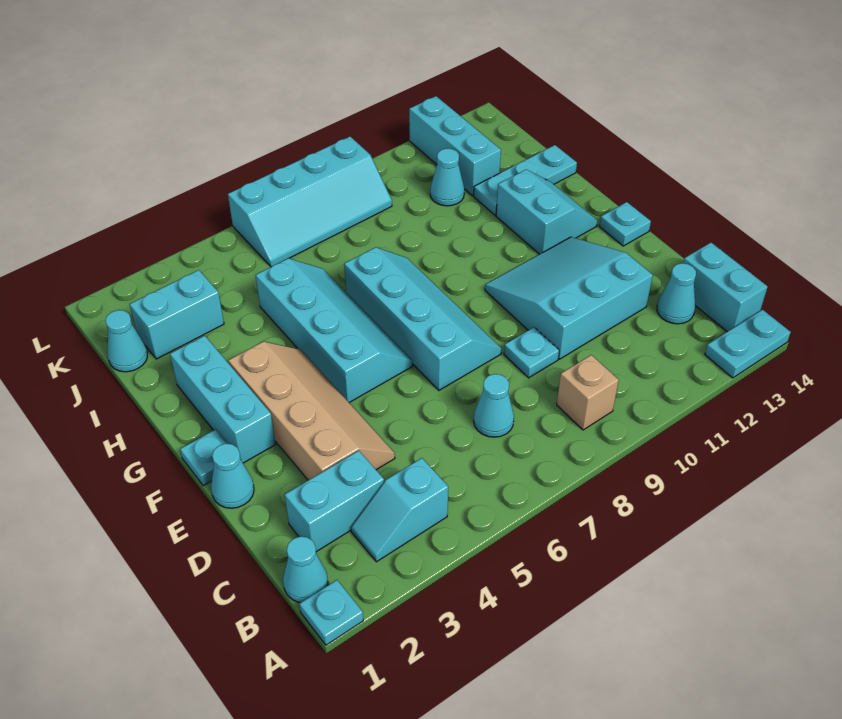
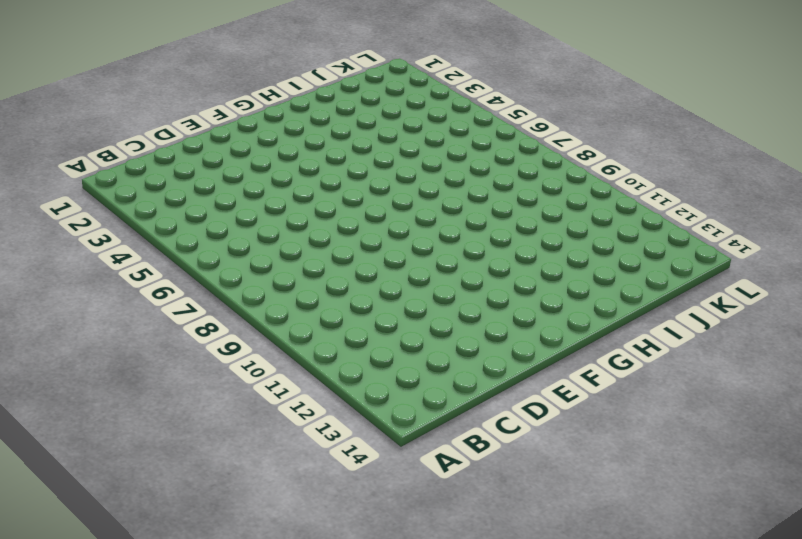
none -> cyan 1x1 plate [299,580,363,645]
none -> cyan 1x2 plate [705,310,791,378]
none -> cyan 1x1 cone [283,536,328,603]

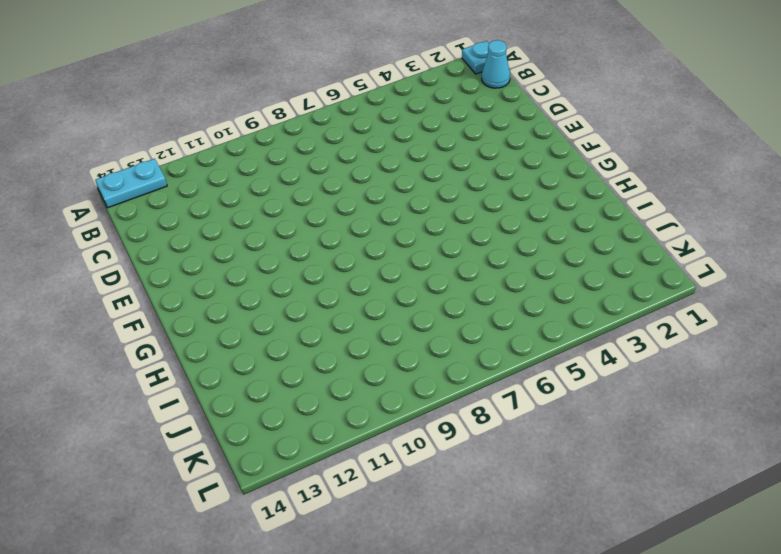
none -> cyan 1x2 slope [351,458,448,562]
none -> tan 1x1 brick [557,355,619,430]
none -> cyan 1x2 brick [683,243,767,332]

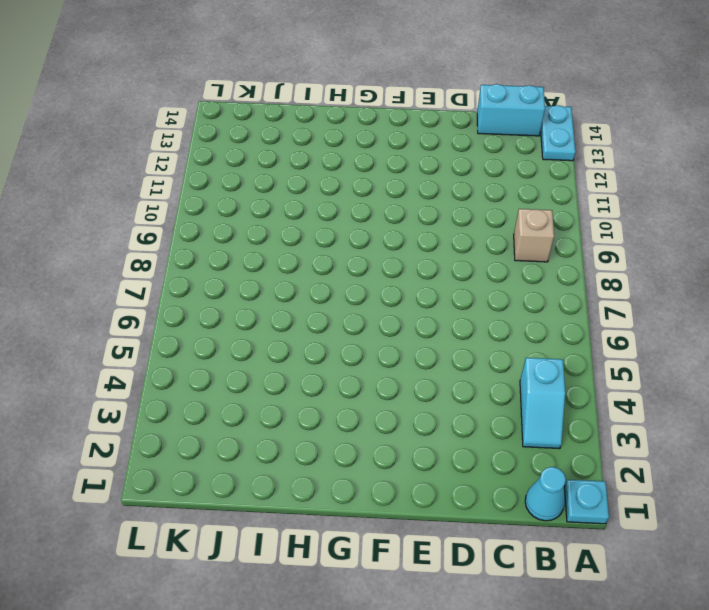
none -> cyan 1x2 brick [285,451,384,552]
none -> cyan 1x1 cone [474,374,514,437]
none -> cyan 1x1 cone [657,263,696,324]

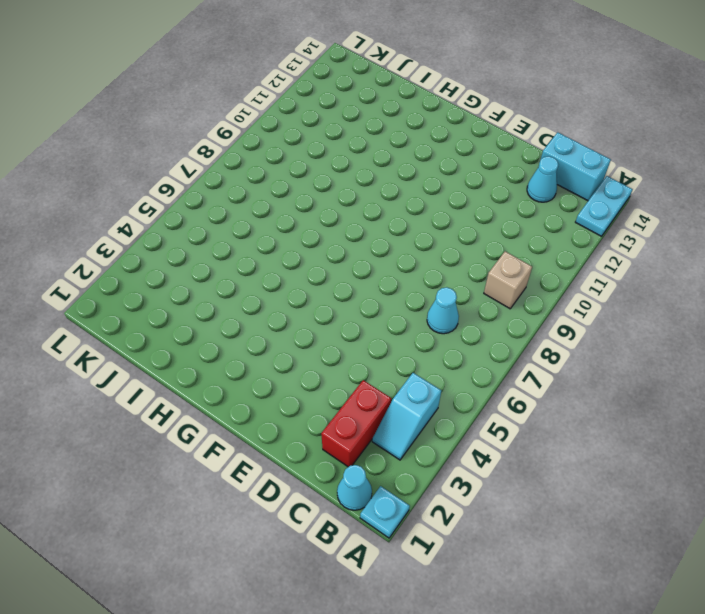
red 1x2 brick [321,380,391,467] -> cyan 1x2 brick [285,451,384,552]
none -> tan 2x4 slope [228,341,395,480]
none -> cyan 1x1 plate [504,327,559,378]
none -> cyan 3x3 slope [485,237,653,359]

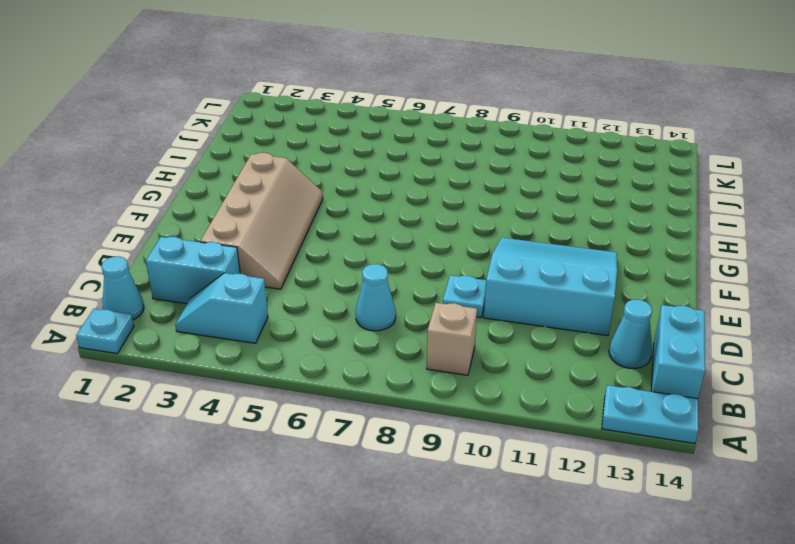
none -> cyan 1x1 cone [211,444,254,508]
none -> cyan 2x4 slope [344,247,502,390]
none -> cyan 1x1 plate [180,429,227,486]

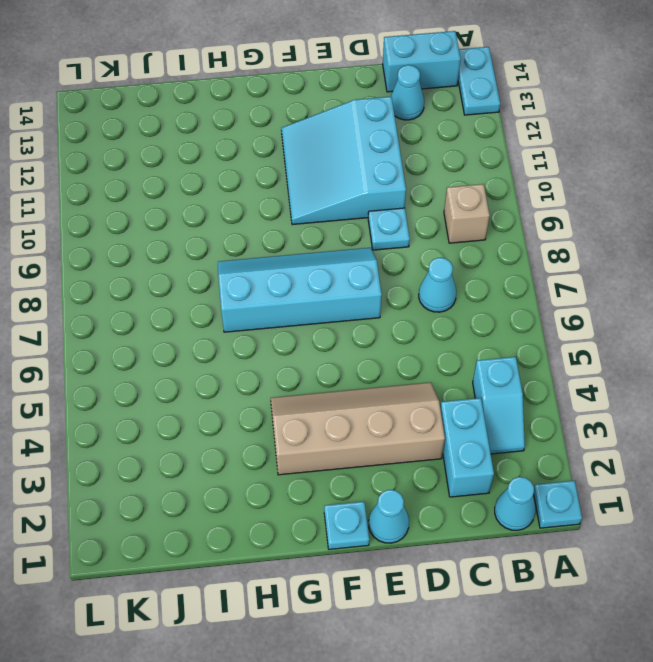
none -> cyan 1x3 brick [170,336,276,463]
none -> cyan 2x4 slope [256,258,413,402]
none -> cyan 1x1 plate [599,202,651,246]

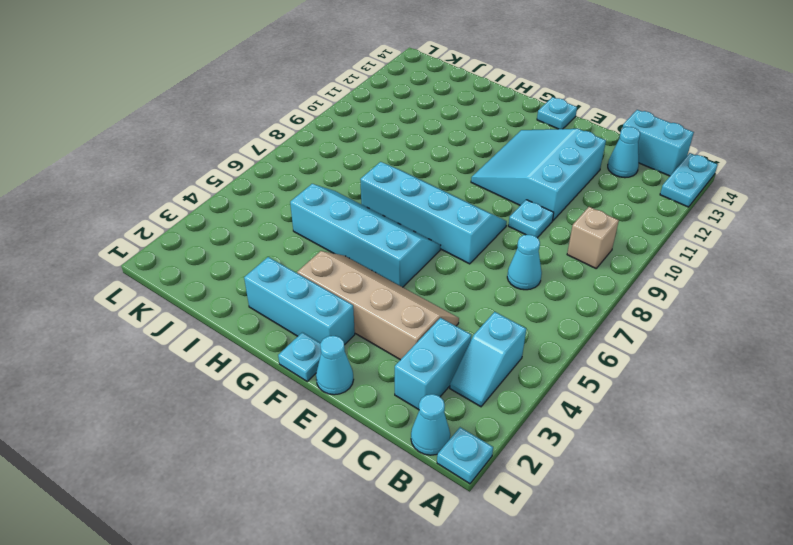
none -> cyan 2x2 slope [496,170,598,254]
none -> cyan 1x3 plate [474,145,577,215]
none -> cyan 1x1 cone [105,310,148,372]

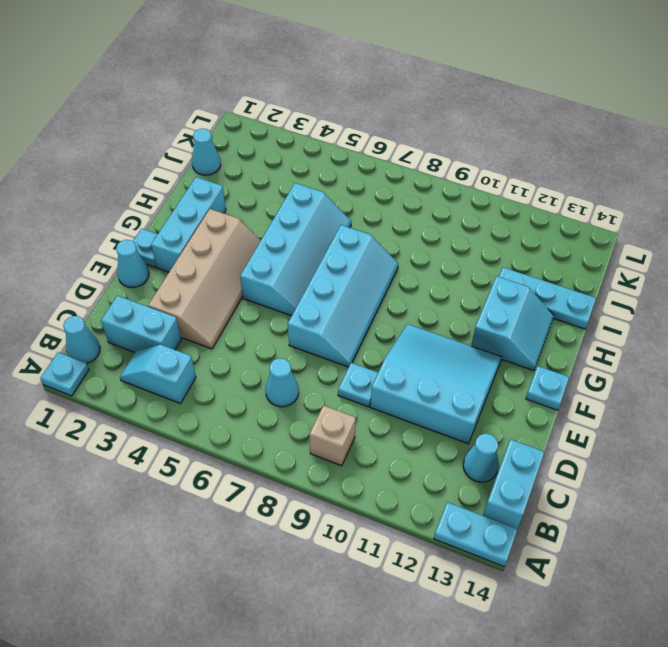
none -> cyan 1x2 brick [130,270,224,359]
none -> cyan 1x1 cone [430,148,464,206]
none -> cyan 1x3 brick [409,96,501,196]

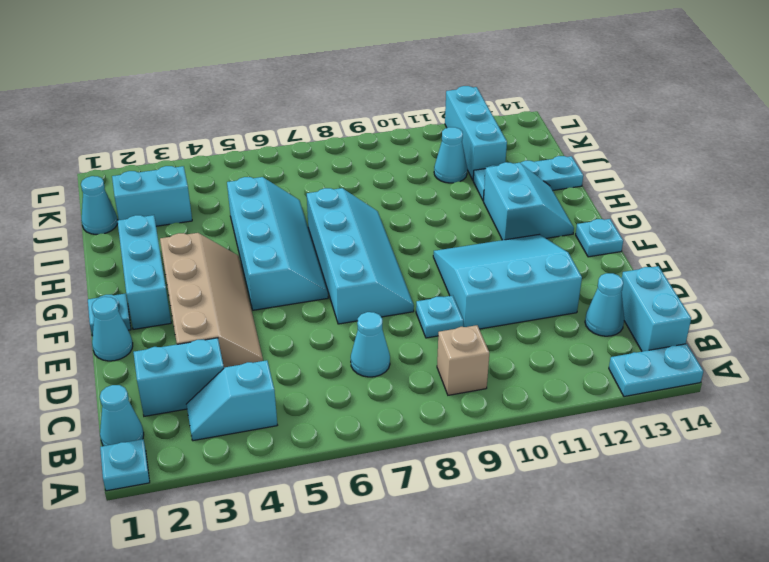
none -> cyan 2x4 slope [228,137,392,267]

